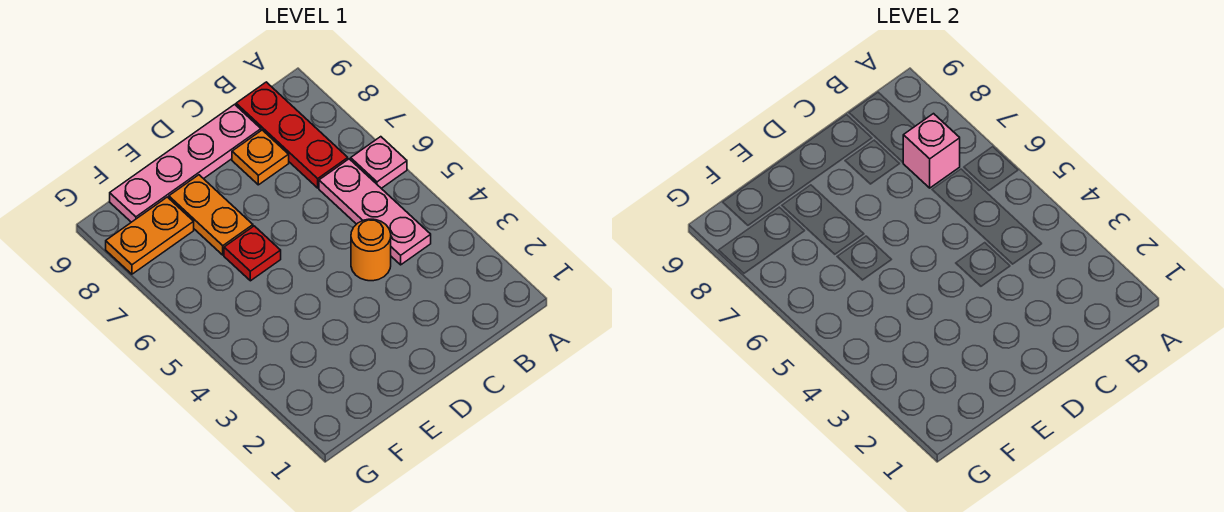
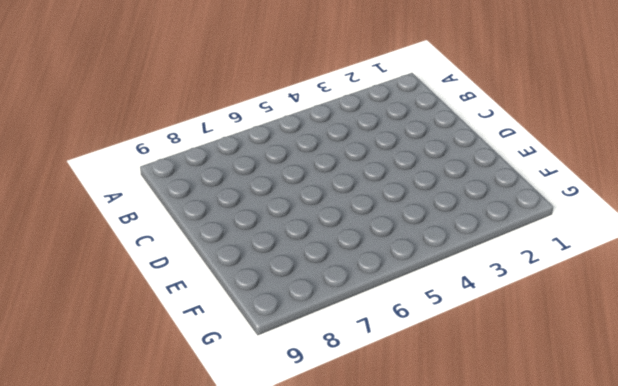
none -> pink 1x1 plate [351,137,407,188]
none -> pink 1x3 plate [319,159,431,265]

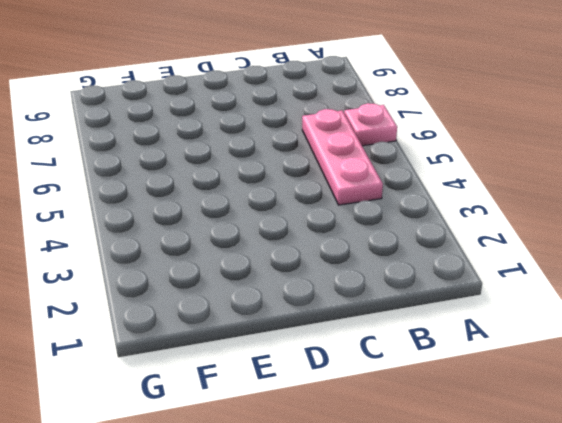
none -> red 1x3 plate [236,82,348,188]
none -> orange 1x1 round brick [351,219,391,281]

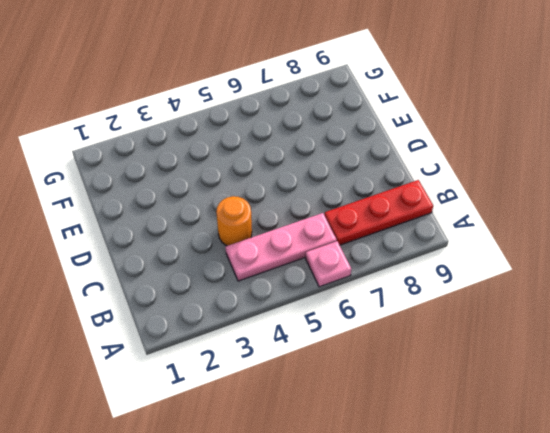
none -> orange 1x1 plate [232,130,289,185]
none -> pink 1x4 plate [110,104,261,222]

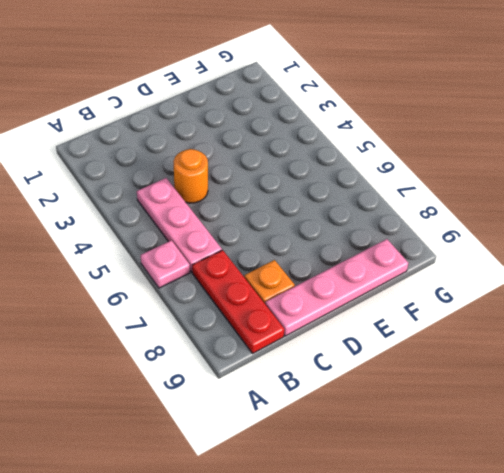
none -> red 1x1 plate [224,226,281,281]
none -> orange 1x2 plate [169,175,253,255]

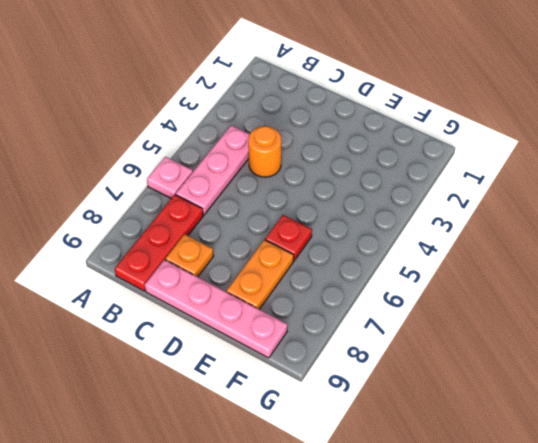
none -> orange 1x2 plate [106,197,194,274]
none -> pink 1x1 brick [903,114,960,188]

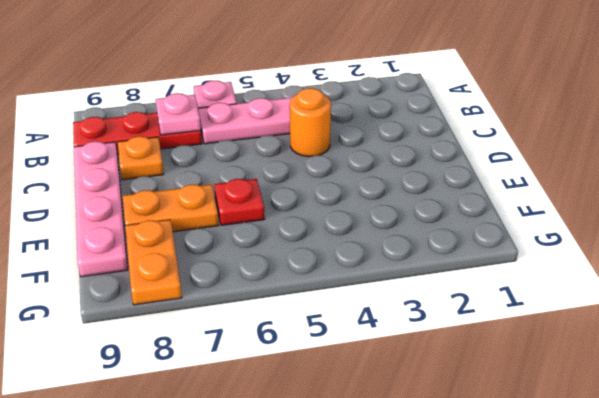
pink 1x1 plate [156,93,201,135] -> pink 1x1 brick [903,114,960,188]

